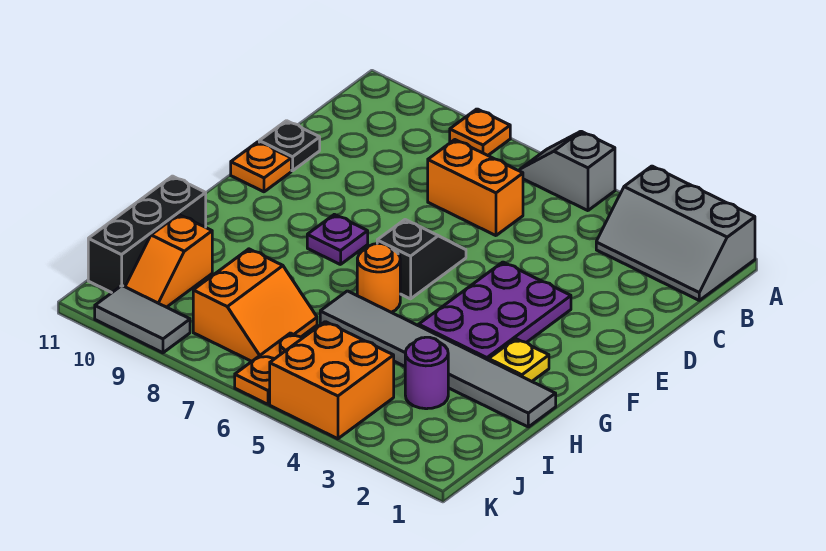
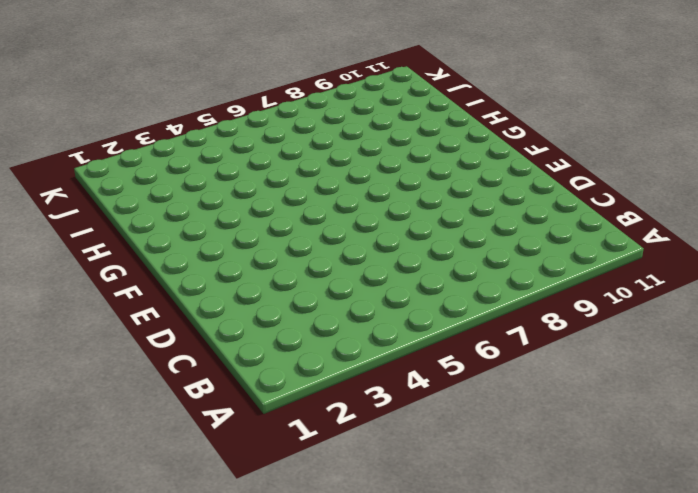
none -> grey 2x3 slope [596,166,755,300]
none -> grey 1x2 slope [520,131,615,211]
none -> orange 1x1 plate [450,109,510,155]

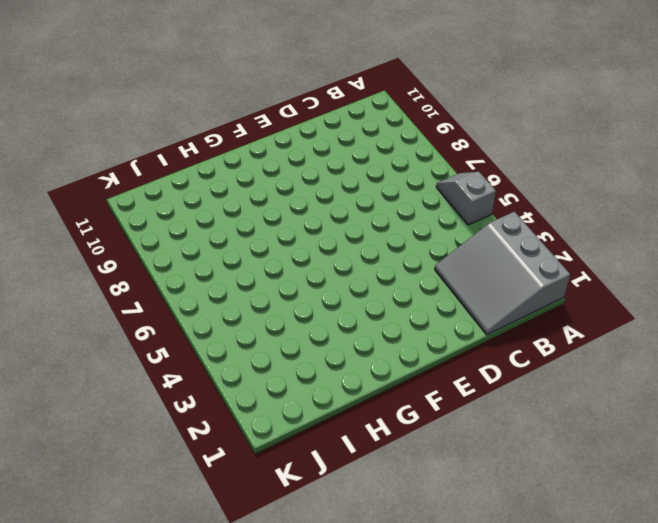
grey 3x3 slope [435,212,570,335] -> grey 2x3 slope [596,166,755,300]
none -> orange 1x1 plate [450,109,510,155]
none -> orange 1x2 brick [428,140,523,236]
none -> black 1x1 plate [259,121,320,171]

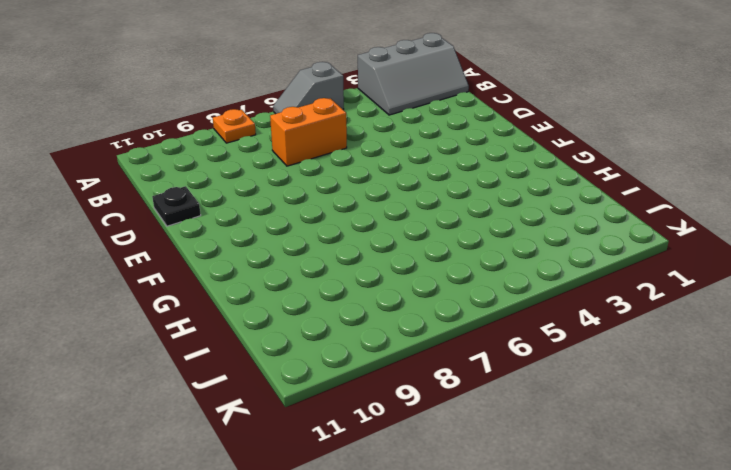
none -> purple 2x3 plate [419,262,571,360]
none -> black 1x2 slope [377,220,466,299]
none -> orange 1x1 plate [231,142,291,192]

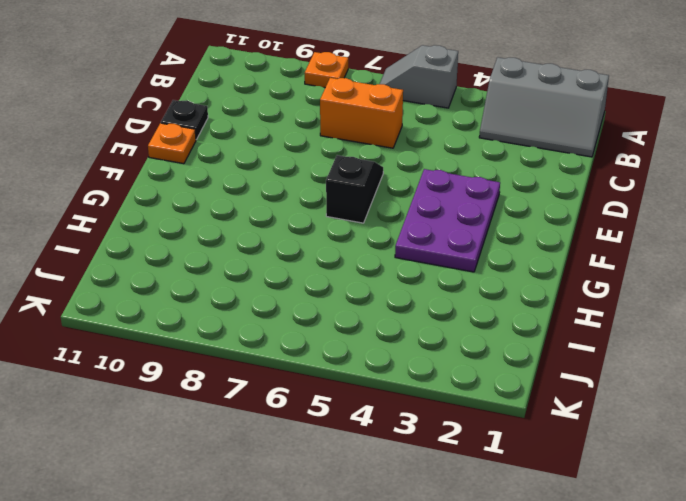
none -> purple 1x1 plate [307,214,368,265]
none -> yellow 1x1 plate [489,339,549,381]
none -> orange 1x1 round brick [357,244,400,312]

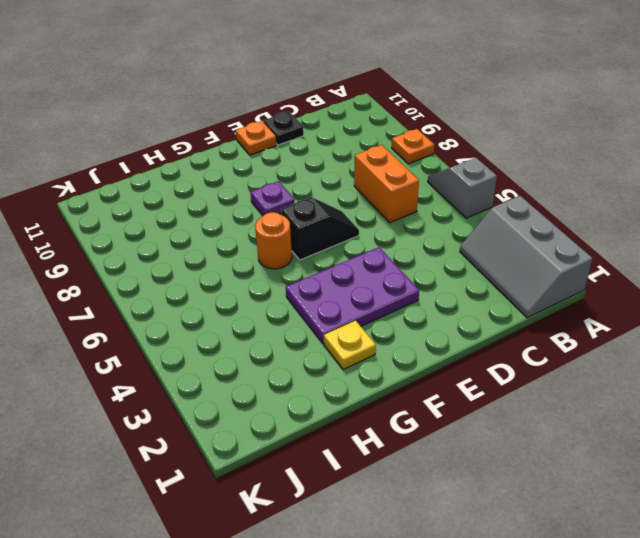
none -> grey 1x6 tile [320,291,556,427]
none -> black 1x3 brick [88,176,206,293]
none -> purple 1x1 round brick [405,337,448,409]

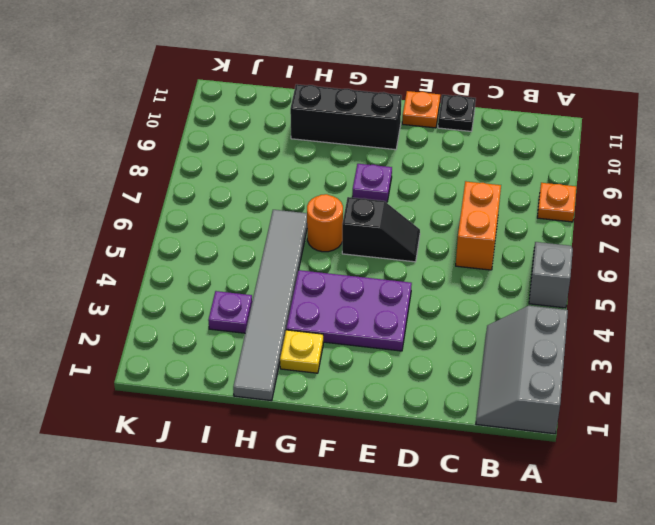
black 1x3 brick [290,84,402,150] -> black 1x3 brick moved to [88,176,206,293]
purple 1x1 plate [208,291,252,333] -> purple 1x1 round brick [405,337,448,409]
none -> orange 2x2 slope [193,249,317,362]
none -> orange 1x2 slope [125,215,212,307]
none -> orange 2x2 brick [270,322,394,439]

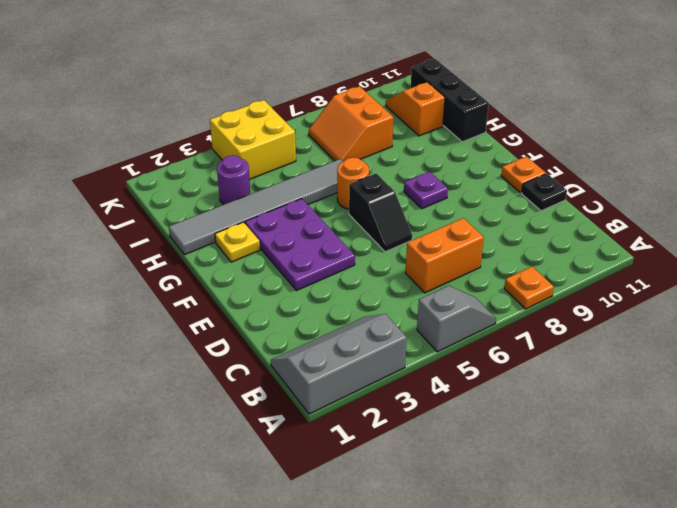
yellow 2x2 brick [210,100,296,179] -> orange 2x2 brick [270,322,394,439]
none -> orange 1x2 plate [235,333,302,404]
none -> grey 1x2 tile [95,286,190,353]

